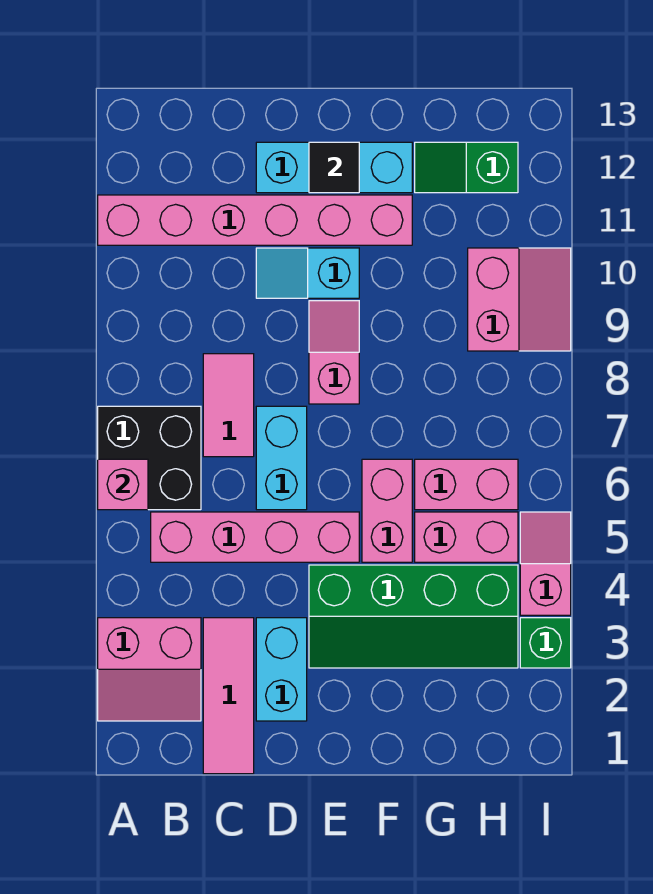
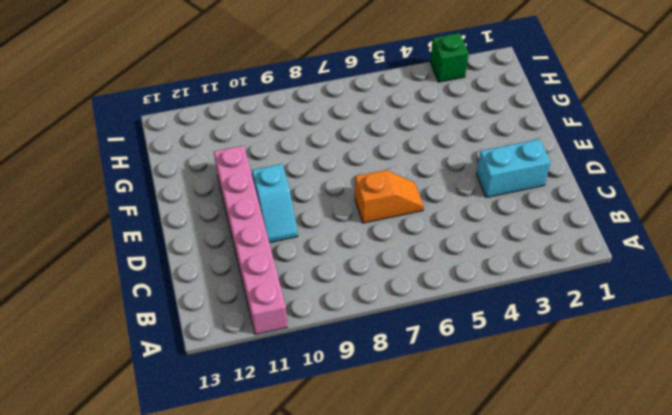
orange 1x2 slope [355,170,424,223] -> cyan 1x2 brick [256,406,307,510]
none -> pink 2x2 slope [98,618,201,721]
none -> black 2x2 brick [98,406,201,510]
none -> pink 1x4 brick [151,512,359,562]

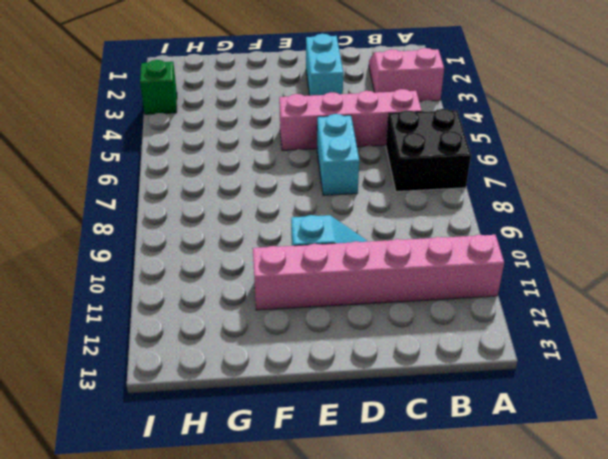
none -> pink 1x3 tile [203,618,254,774]
none -> pink 1x2 tile [203,354,254,457]
none -> cyan 1x3 brick [256,142,412,193]

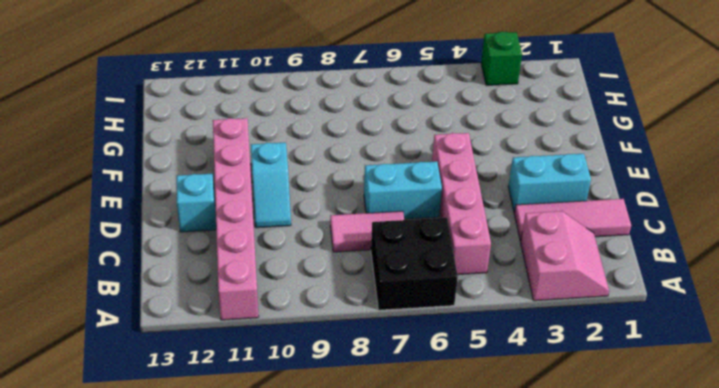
cyan 1x1 brick [177,174,216,232] -> cyan 1x3 brick [256,142,412,193]
none -> green 2x4 slope [309,565,518,668]
none -> pink 1x2 slope [309,301,359,404]
none -> pink 1x2 brick [362,459,412,562]

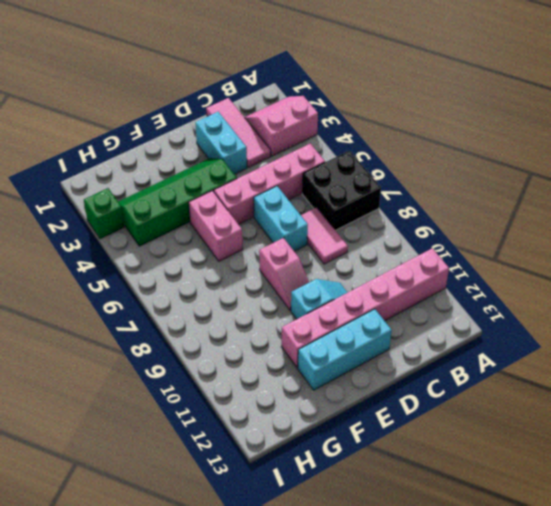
none -> pink 1x2 brick [415,512,518,562]
none -> pink 1x2 brick [415,459,518,510]
none -> green 1x2 slope [415,142,518,193]

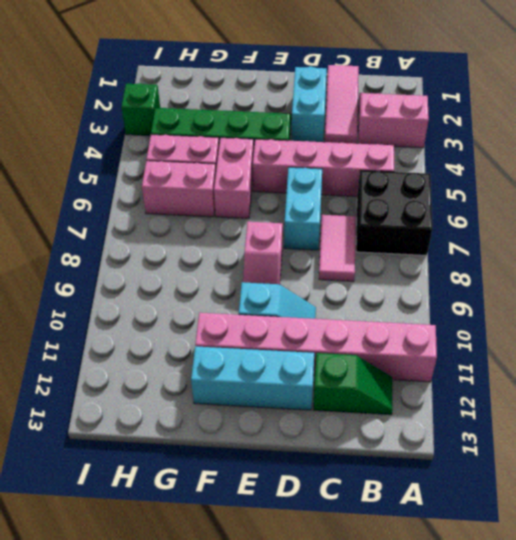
green 1x2 slope [313,353,392,415] -> green 1x2 slope moved to [415,142,518,193]
none -> pink 2x2 slope [468,248,571,351]
none -> pink 1x2 slope [520,512,571,615]
none -> pink 1x1 brick [98,459,148,510]

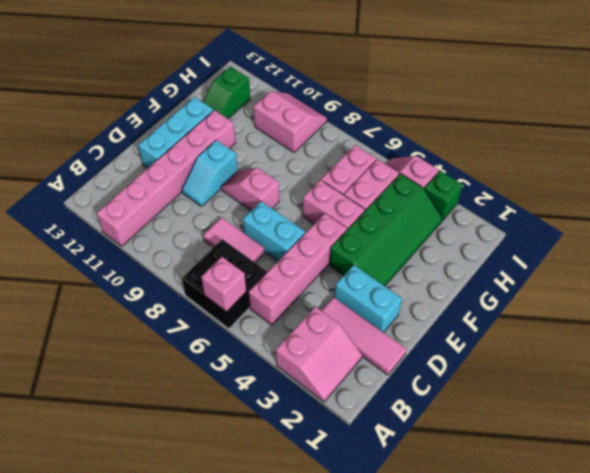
none -> black 1x1 tile [309,142,359,193]

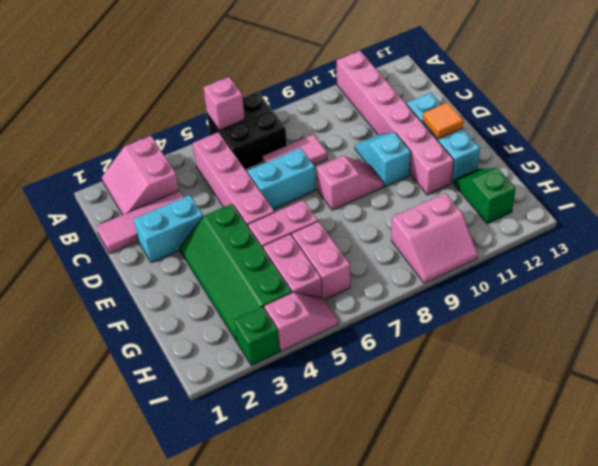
orange 1x1 tile [423,102,464,139] -> black 1x1 tile [309,142,359,193]

